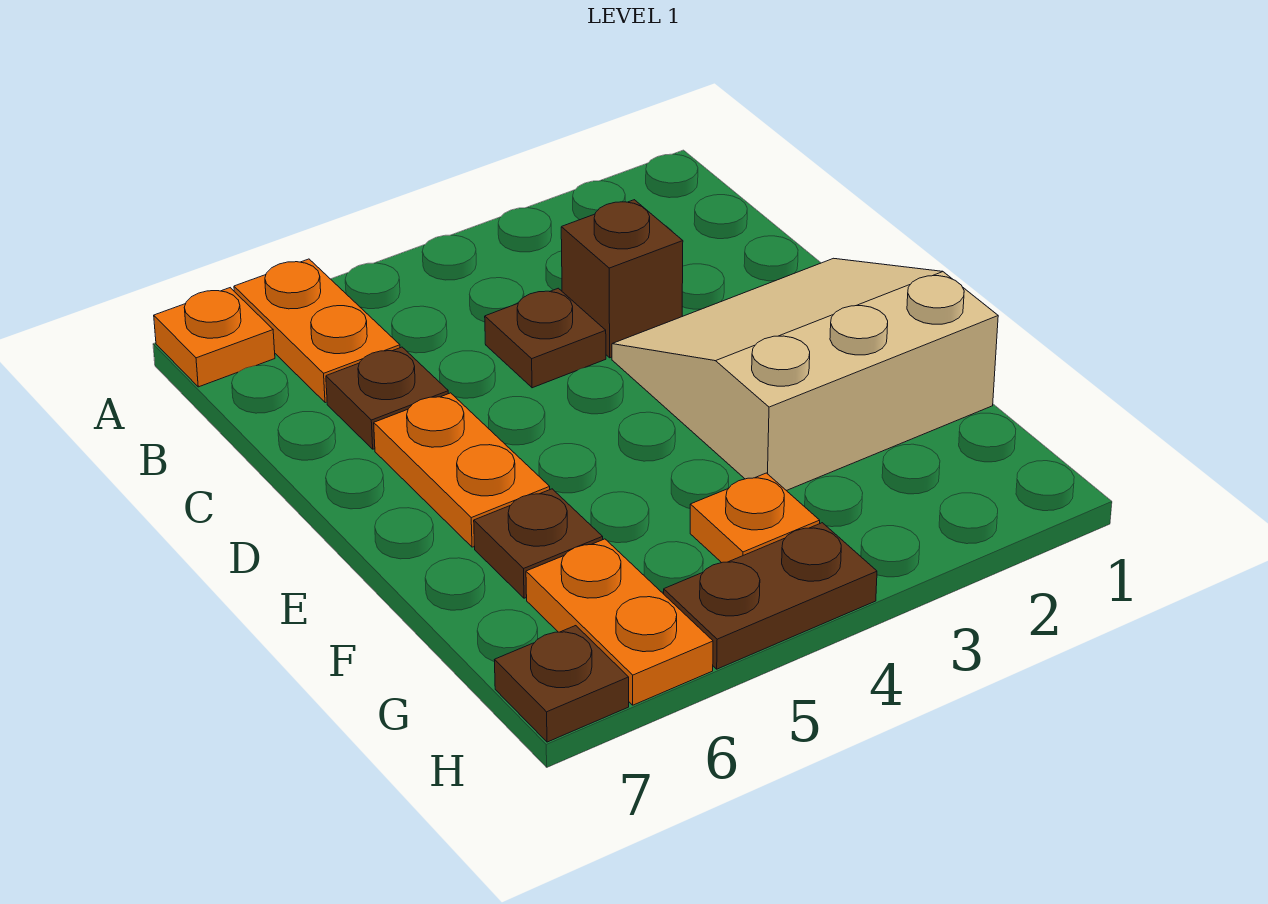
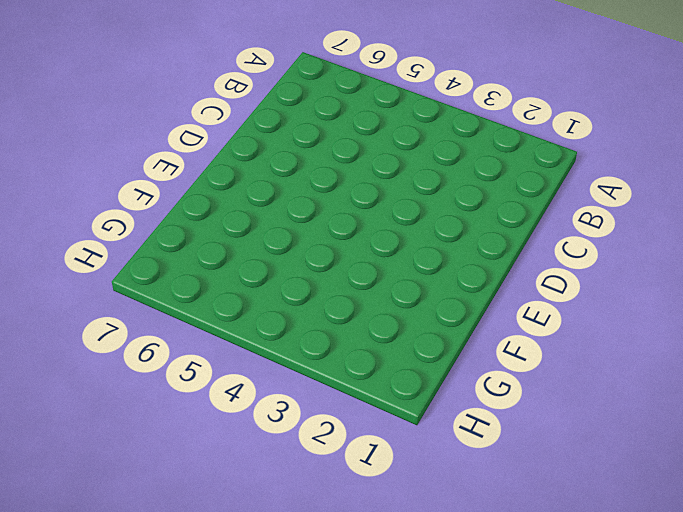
none -> orange 1x2 plate [234,259,400,403]
none -> orange 1x1 plate [154,288,275,387]
none -> brown 1x1 brick [561,200,683,358]

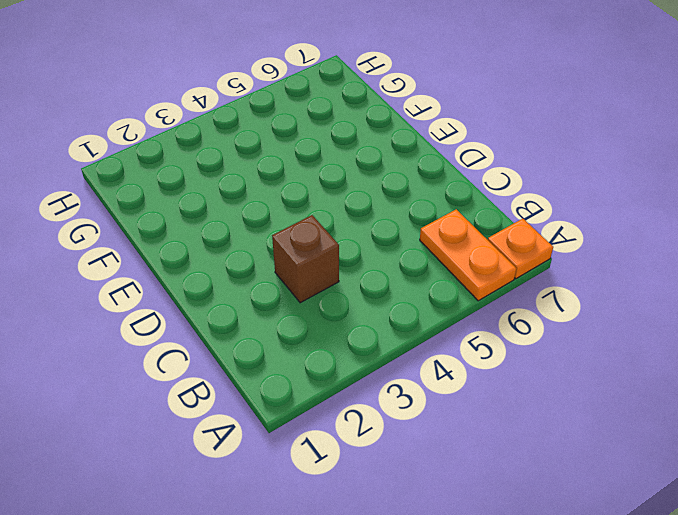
none -> brown 1x1 plate [485,288,606,388]
none -> brown 1x1 plate [326,347,449,449]
none -> tan 3x3 slope [612,258,998,491]

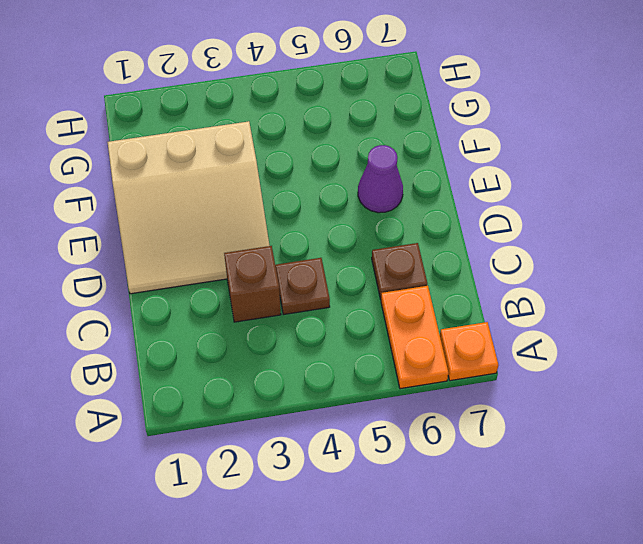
purple 1x1 cone [358,145,403,213] -> orange 1x2 plate [374,393,550,547]
none -> brown 1x1 plate [474,489,603,598]
none -> orange 1x1 plate [690,473,820,563]
none -> orange 1x2 plate [526,539,713,705]

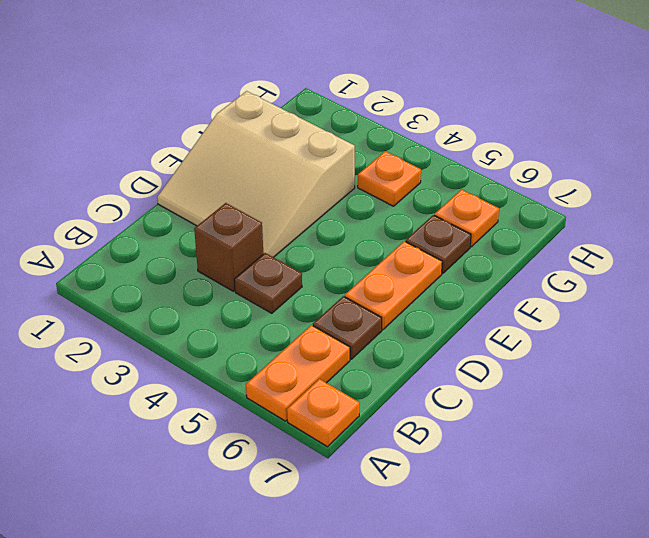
orange 1x1 plate [435,190,499,247] -> orange 1x2 plate [526,539,713,705]
none -> brown 1x2 plate [664,523,877,669]
none -> brown 1x1 plate [495,626,629,742]

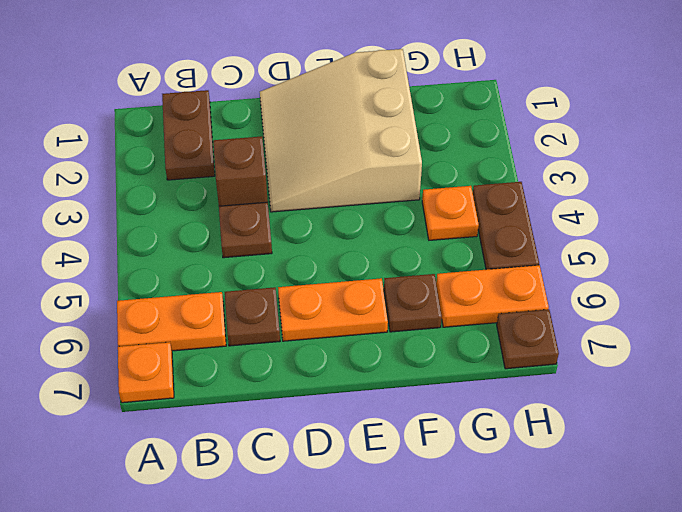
brown 1x2 plate [162,90,215,180] -> none

